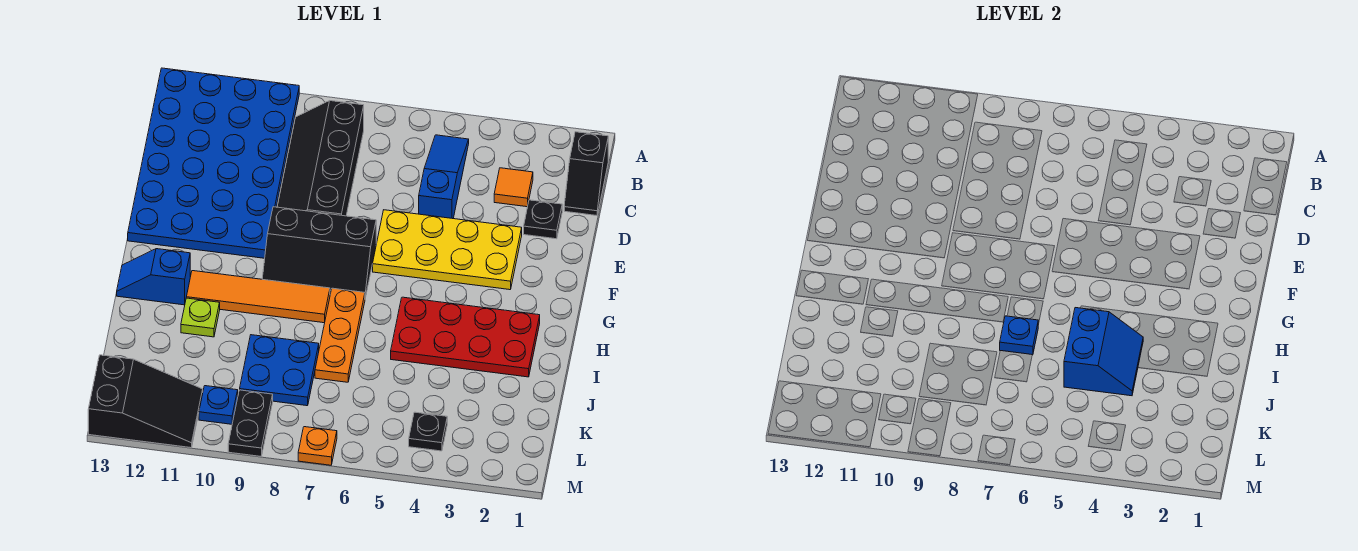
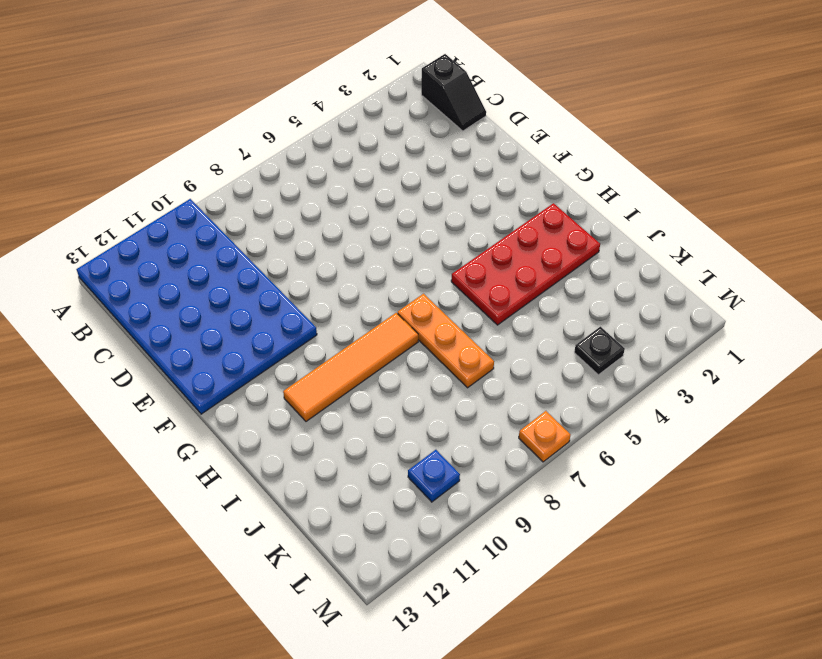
none -> blue 1x3 slope [419,135,469,219]
none -> black 2x4 slope [277,101,364,216]
none -> orange 1x1 tile [494,168,533,207]

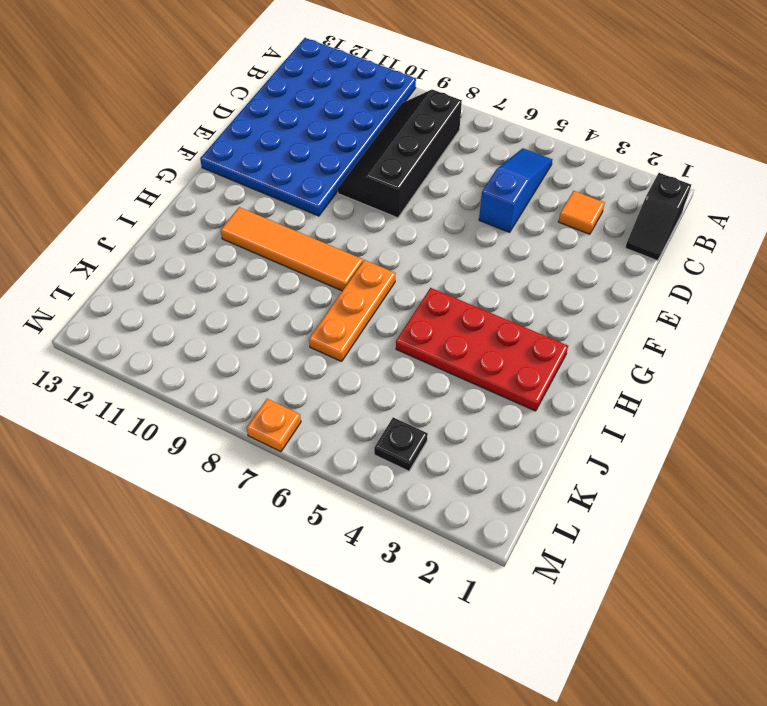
none -> black 1x1 plate [524,200,562,239]
none -> yellow 2x4 plate [373,210,522,290]
none -> black 2x3 slope [262,207,376,298]

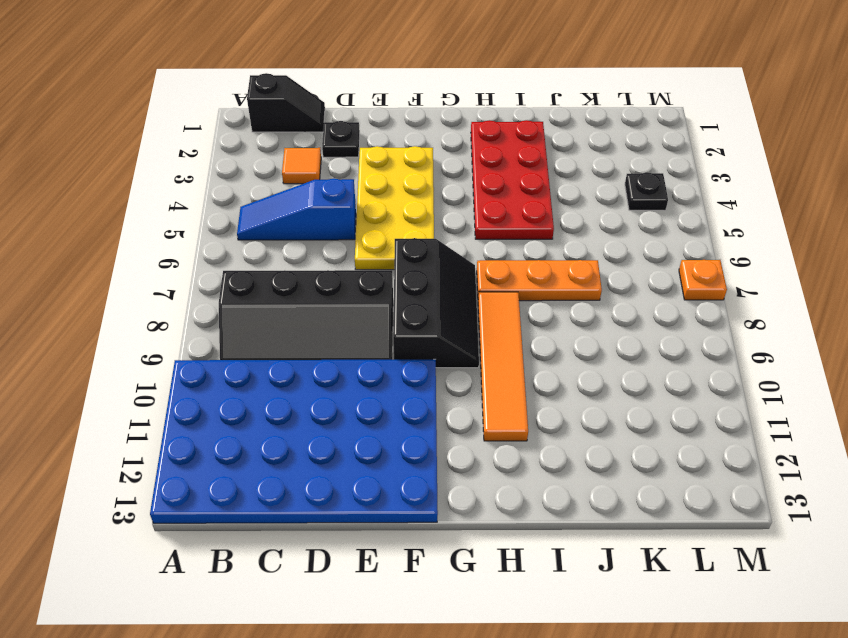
none -> blue 1x2 slope [117,249,190,305]
none -> lime 1x1 plate [181,298,220,337]
none -> blue 2x2 plate [240,335,319,406]

